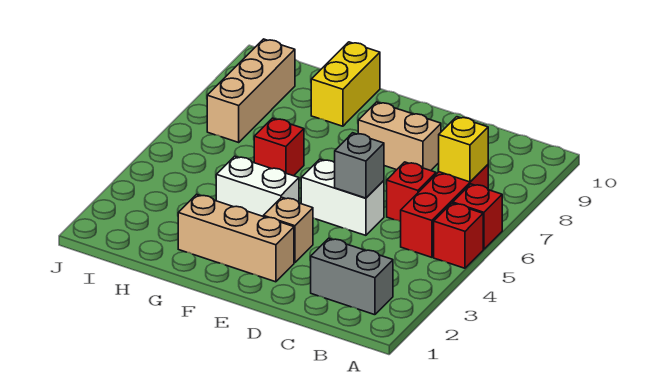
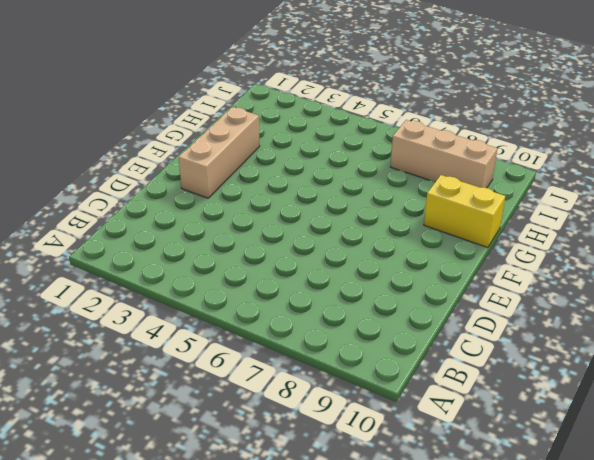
none -> red 1x1 brick [434,203,483,268]
none -> red 1x1 brick [453,184,502,249]
none -> grey 1x2 brick [311,238,393,315]

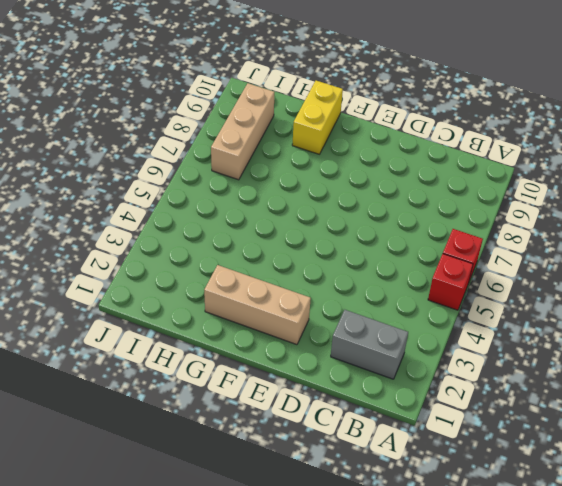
none -> red 1x3 brick [401,165,488,257]
none -> red 1x1 brick [387,162,436,222]
none -> white 1x2 brick [301,159,384,235]

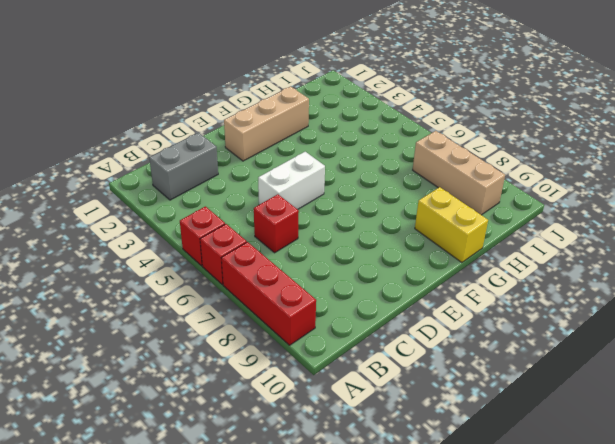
red 1x3 brick [222,242,316,345] -> red 1x3 brick moved to [401,165,488,257]
none -> tan 1x2 brick [358,102,441,171]
none -> tan 1x1 brick [263,197,313,263]
none -> white 1x2 brick [216,156,299,216]

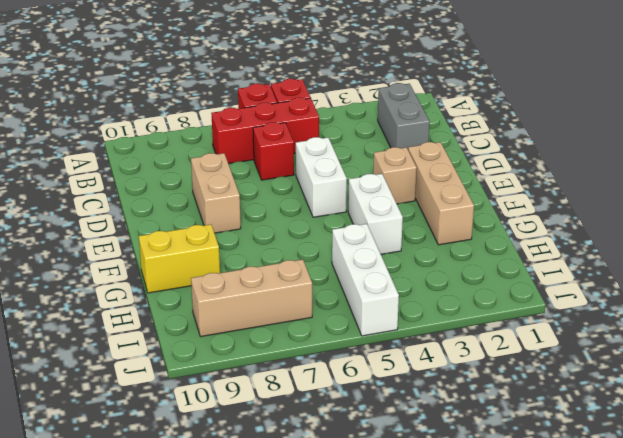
white 1x3 brick [332,224,399,336] -> none
none -> red 1x1 brick [254,118,304,176]
none -> yellow 1x1 brick [439,117,488,182]
none -> grey 1x1 brick [335,133,384,198]

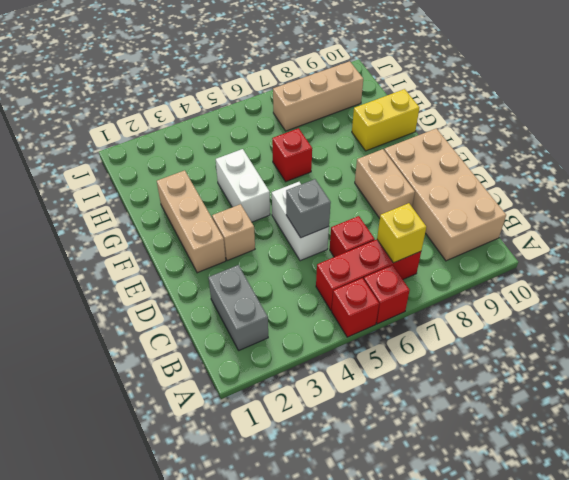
tan 2x4 brick [384,128,506,261] -> none

